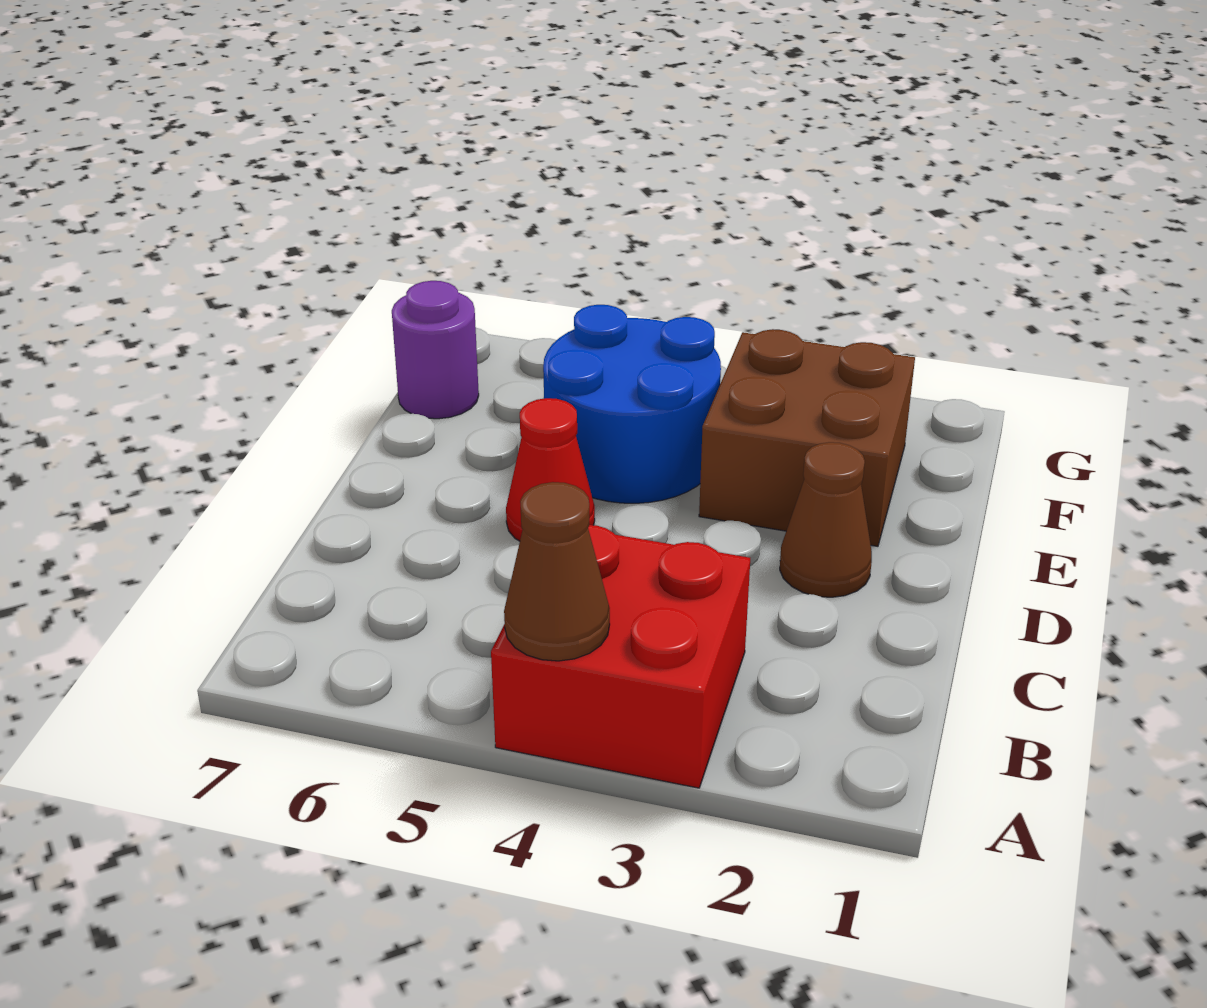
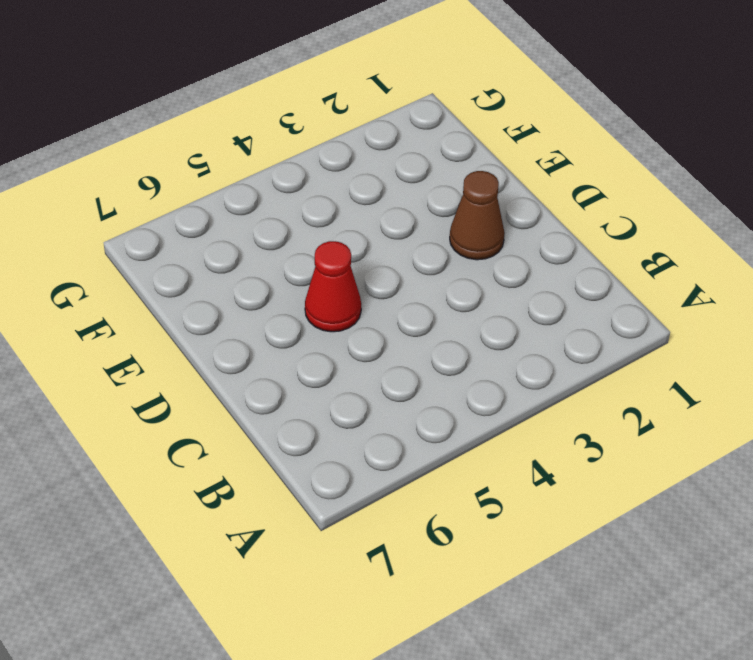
none -> red 2x2 brick [491,525,750,788]
none -> brown 2x2 brick [699,329,915,546]

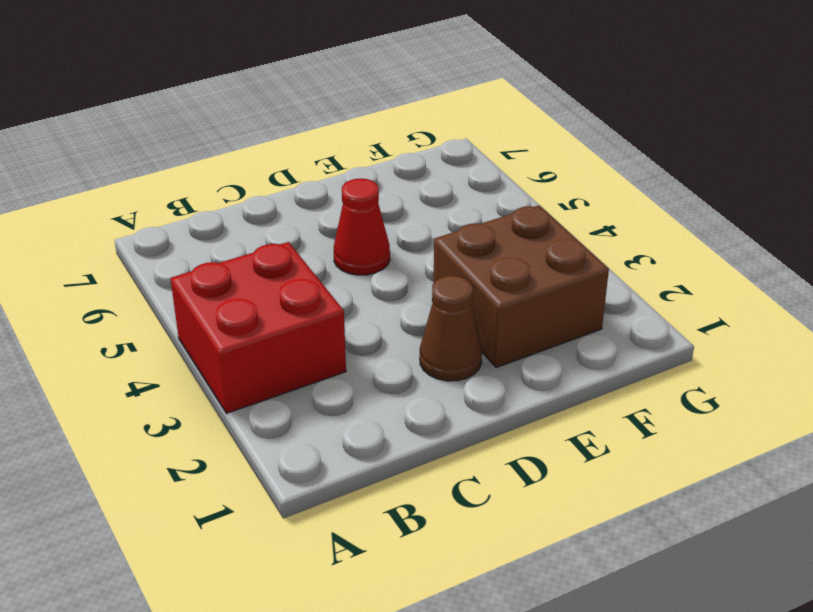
none -> blue 2x2 round brick [543,305,721,503]
none -> purple 1x1 round brick [392,281,479,419]

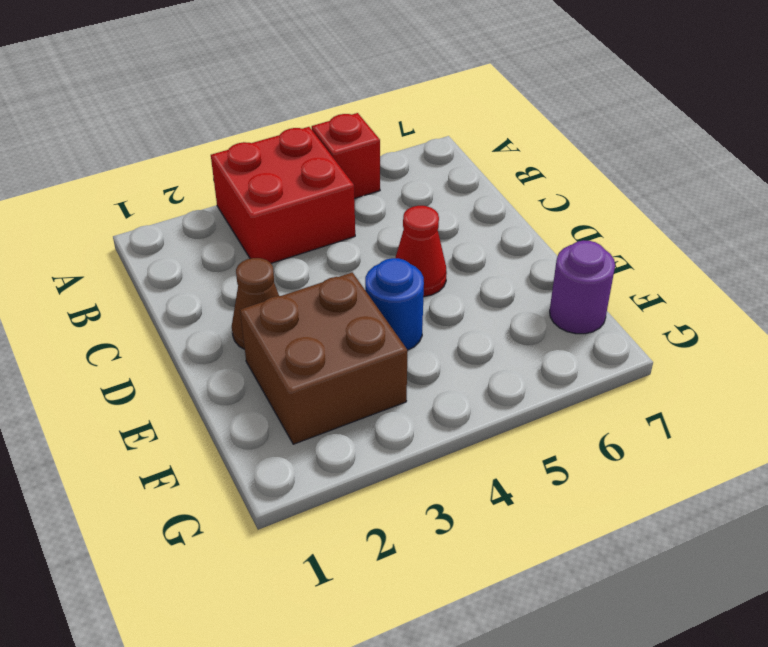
red 1x1 brick [312,113,380,199] -> none
blue 1x1 round brick [365,258,424,350] -> blue 2x2 round brick [543,305,721,503]
none -> brown 1x1 cone [504,482,610,661]

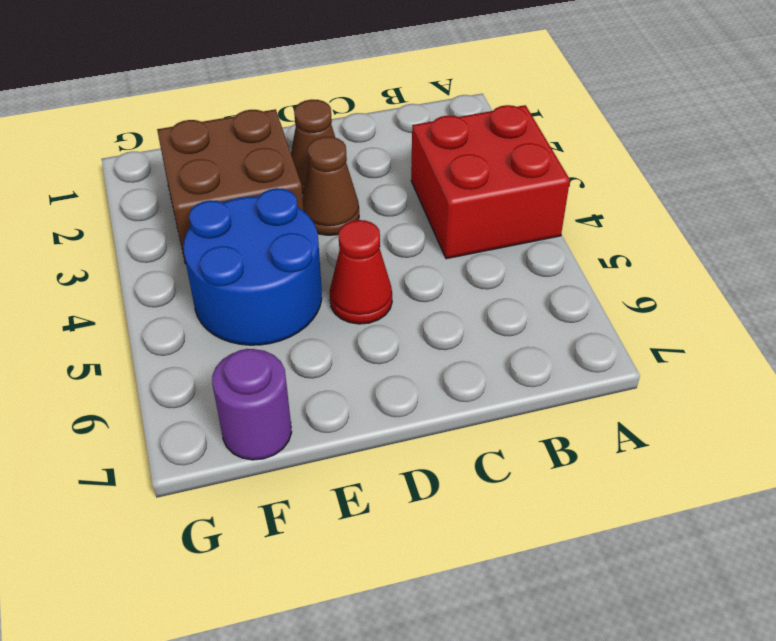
brown 1x1 cone [303,137,359,235] -> brown 1x1 cone moved to [504,482,610,661]

